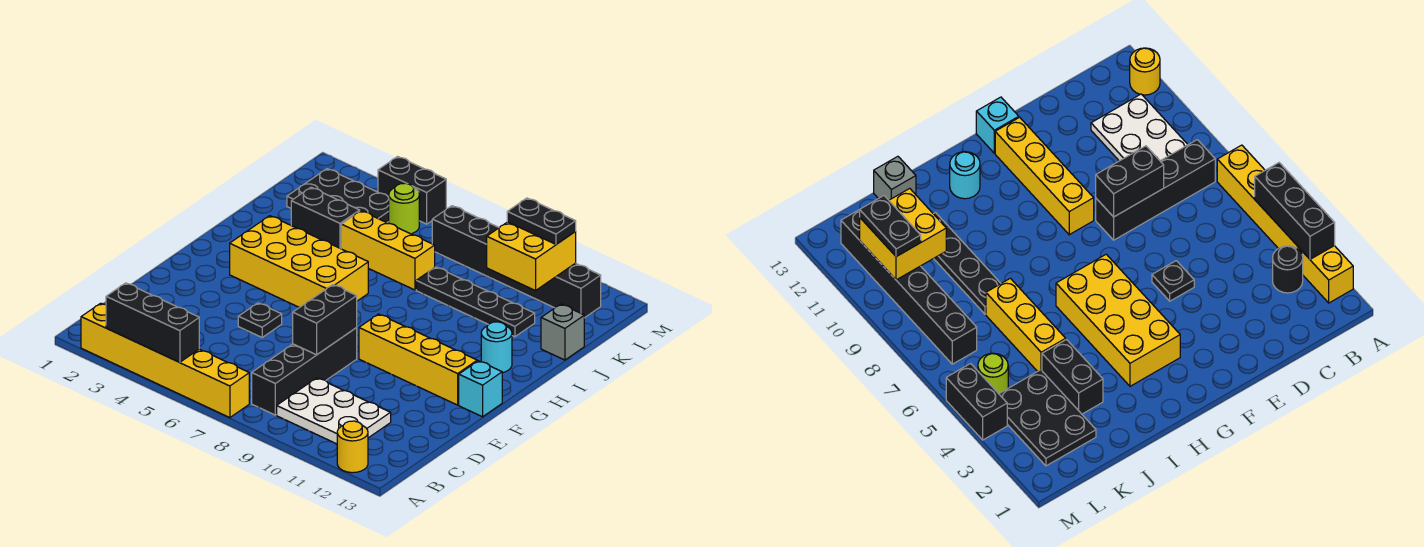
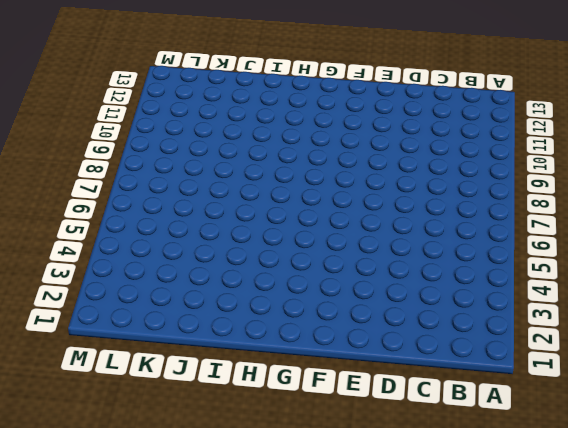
none -> yellow 1x6 brick [81,303,249,418]
none -> yellow 1x1 round brick [337,421,368,473]
none -> black 1x1 round brick [1273,246,1303,293]

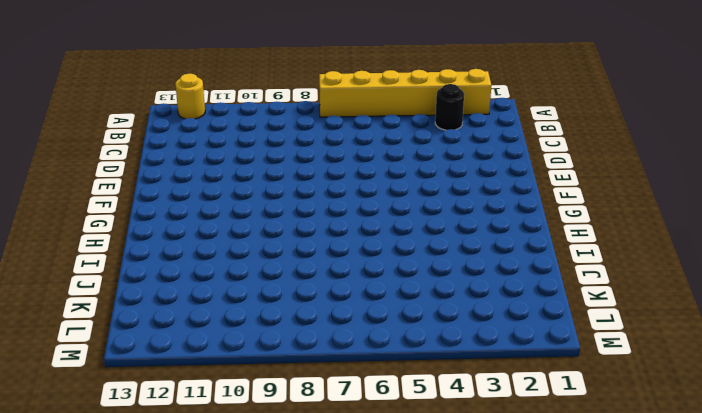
none -> black 1x4 brick [252,328,357,415]
none -> white 2x3 plate [277,378,391,444]
none -> black 1x1 plate [238,303,282,337]

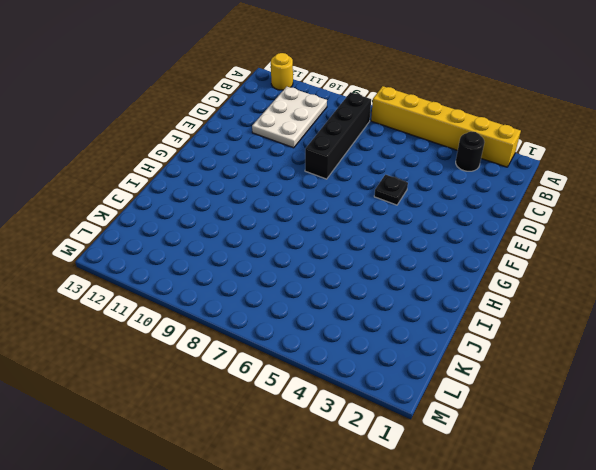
white 2x3 plate [252,87,327,148] -> white 2x3 plate turned to [277,378,391,444]
none -> yellow 1x4 brick [359,314,477,405]
none -> cyan 1x1 brick [459,361,502,417]
none -> yellow 2x4 brick [230,216,368,308]

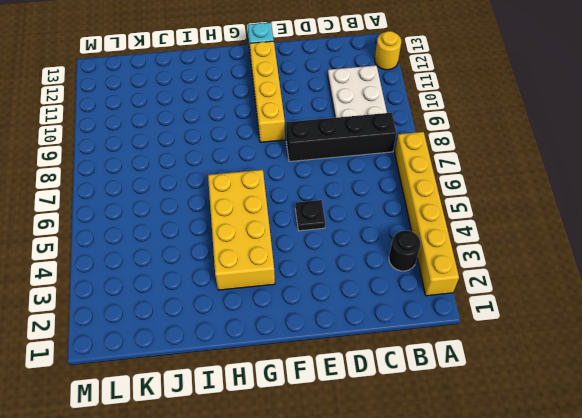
none -> cyan 1x1 round brick [481,322,512,373]
none -> black 1x2 brick [291,187,360,249]
none -> yellow 1x3 brick [341,211,435,290]

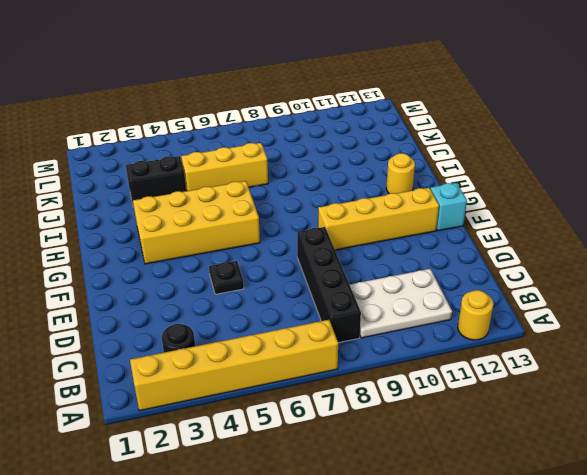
yellow 1x1 round brick [386,153,415,194] -> cyan 1x1 round brick [481,322,512,373]
none -> black 1x4 plate [416,267,535,337]
none -> grey 1x1 brick [541,304,584,360]
none -> black 2x3 plate [287,169,389,223]

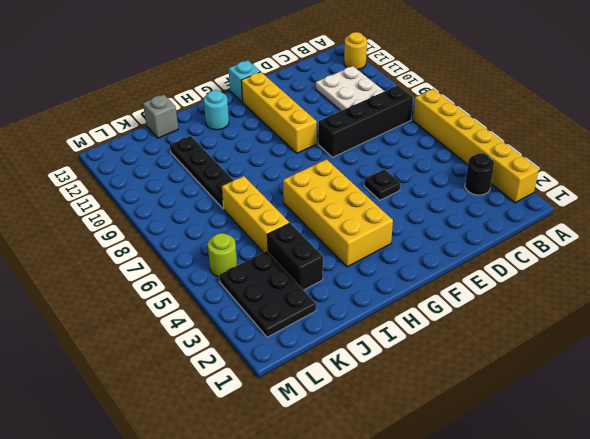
none -> black 1x6 brick [432,206,601,318]
none -> black 1x2 brick [378,156,446,224]
none -> black 1x3 brick [106,283,199,362]

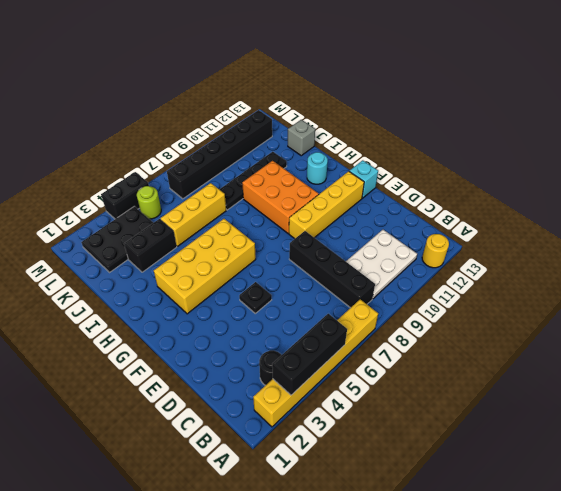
orange 2x3 brick [242,161,319,233] -> none
none -> black 1x2 brick [293,285,357,355]
none -> yellow 2x2 brick [487,222,576,291]
none -> black 1x2 plate [507,198,576,244]

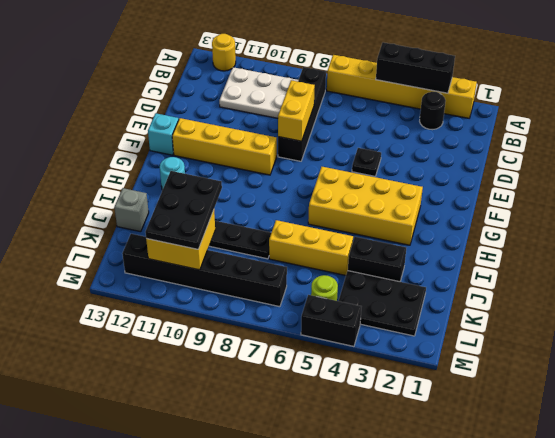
yellow 1x2 brick [278,80,315,141] -> black 1x2 brick [293,285,357,355]
black 2x3 plate [145,171,222,249] -> black 1x2 plate [507,198,576,244]

